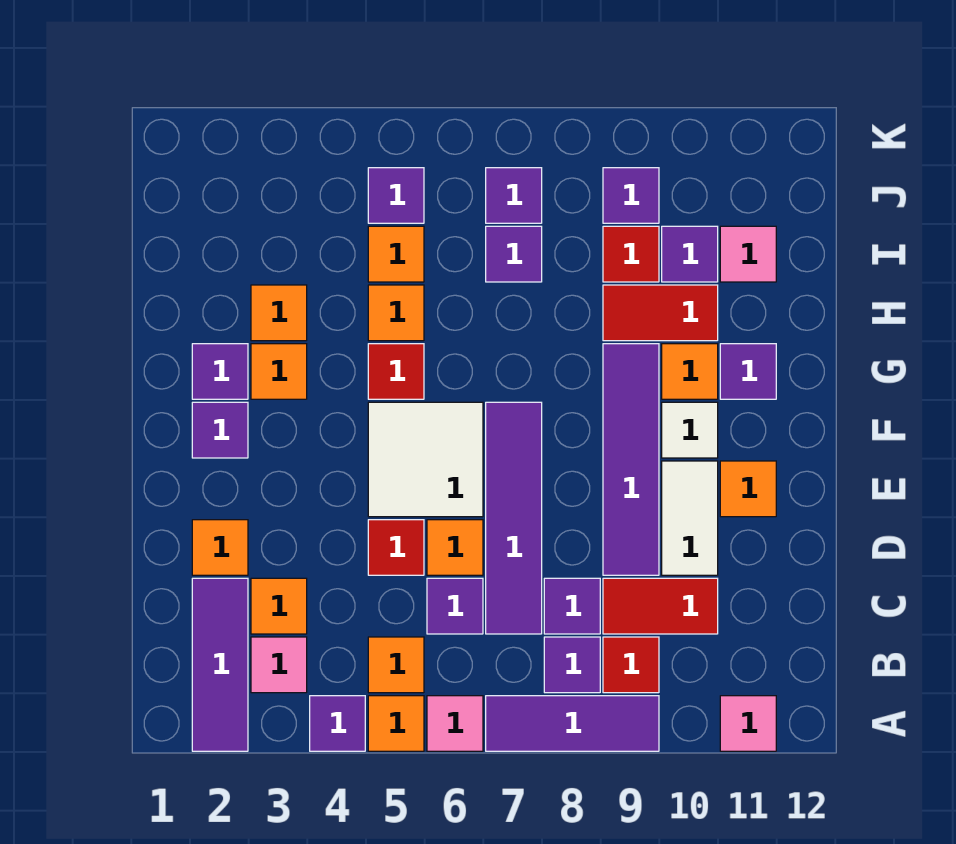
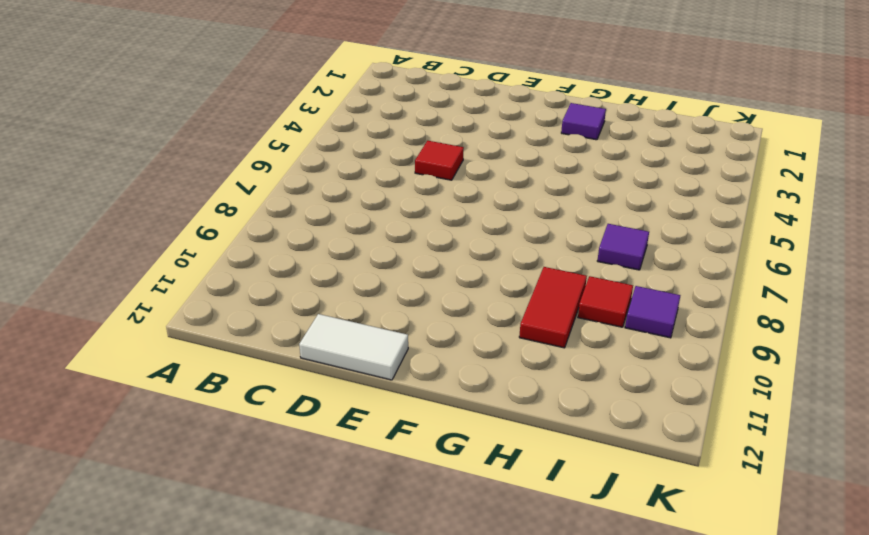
white 1x2 tile [299,314,408,380] -> white 1x2 tile moved to [662,461,718,575]
none -> purple 1x3 tile [192,578,248,751]
none -> purple 1x1 tile [310,696,365,751]
none -> orange 1x1 tile [368,696,424,751]
none -> pink 1x1 tile [427,696,483,751]

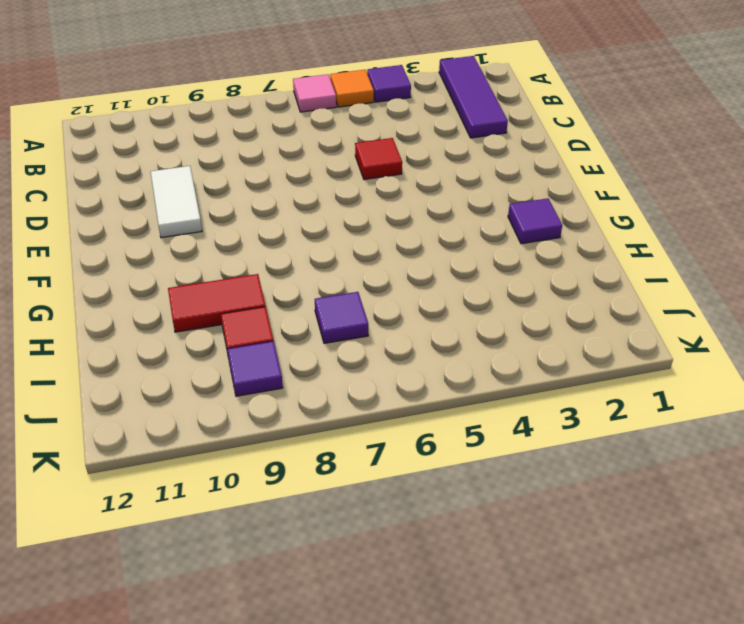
none -> purple 1x3 tile [486,696,659,751]
none -> pink 1x1 tile [720,696,776,751]
none -> pink 1x1 tile [251,637,307,693]
none -> orange 1x1 tile [368,637,424,693]

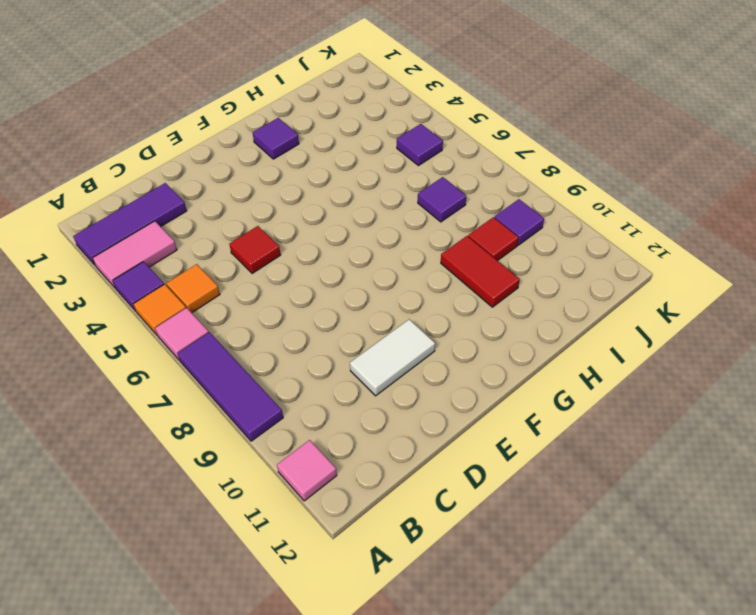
pink 1x2 tile [93,221,177,288] -> pink 1x1 tile [251,637,307,693]
none -> purple 1x1 tile [544,637,600,693]
none -> red 1x1 tile [603,637,659,693]
none -> orange 1x1 tile [251,578,307,634]
none -> purple 1x1 tile [427,578,483,634]

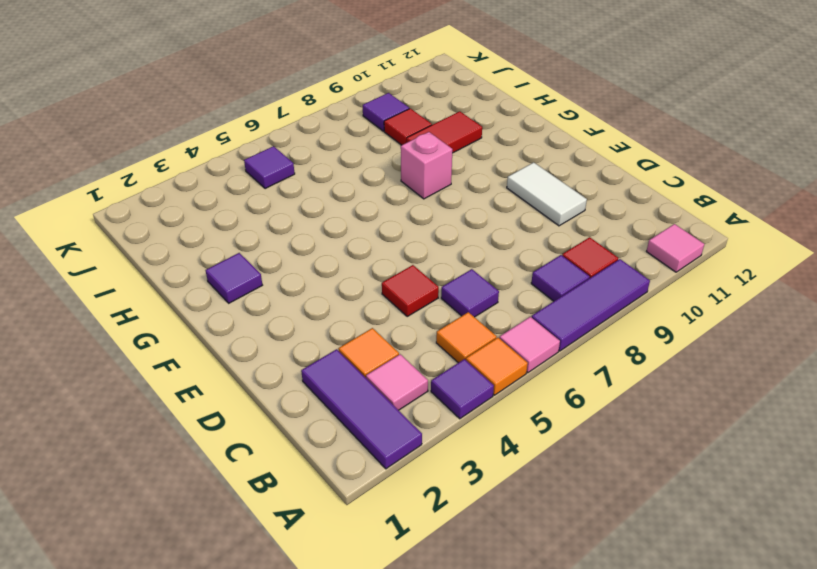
pink 1x1 brick [401,132,452,199] -> none
none -> purple 1x4 tile [486,402,542,634]
none -> purple 1x1 tile [544,578,600,634]
none -> red 1x2 tile [603,578,718,634]
none -> orange 1x1 tile [192,520,248,575]

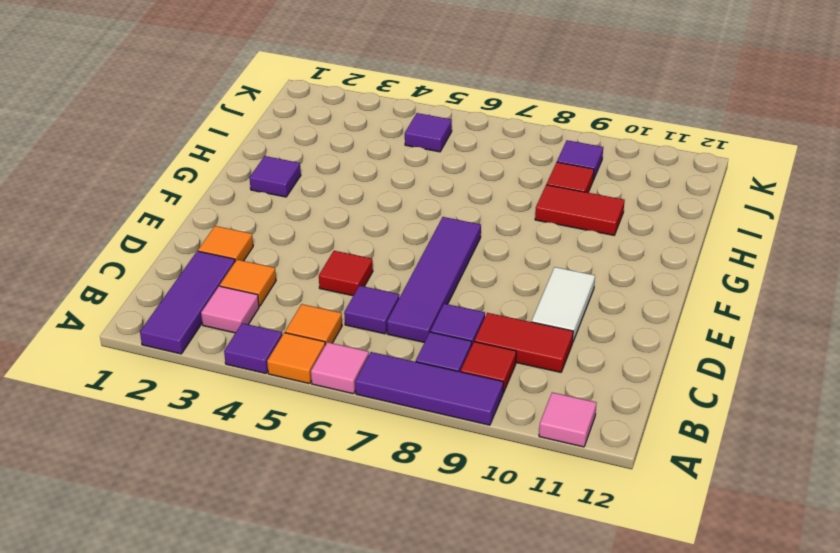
none -> orange 1x1 tile [427,520,483,575]
none -> purple 1x4 tile [603,344,659,575]
none -> white 2x2 tile [368,402,483,517]
none -> orange 1x1 tile [720,461,776,517]

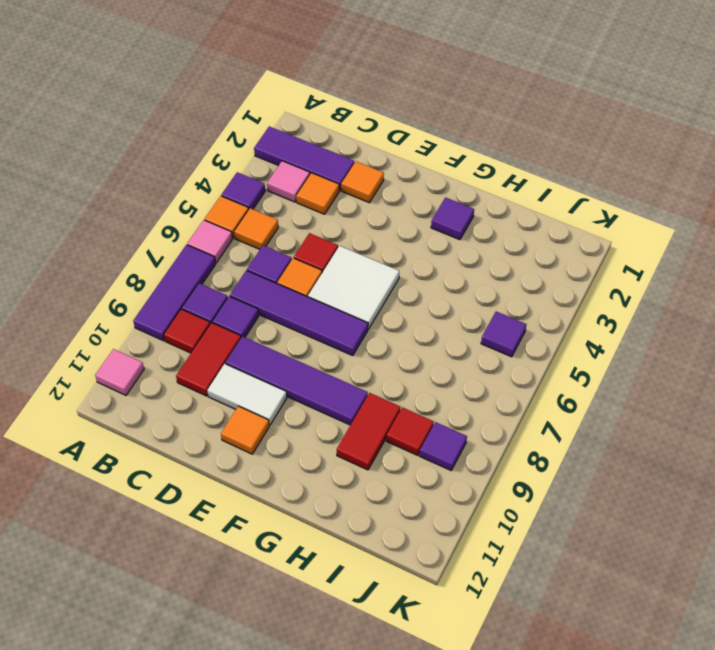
none -> purple 1x1 tile [192,402,248,458]
none -> white 1x1 tile [662,402,718,458]
none -> orange 1x1 tile [251,344,307,399]
none -> red 1x1 tile [368,344,424,399]

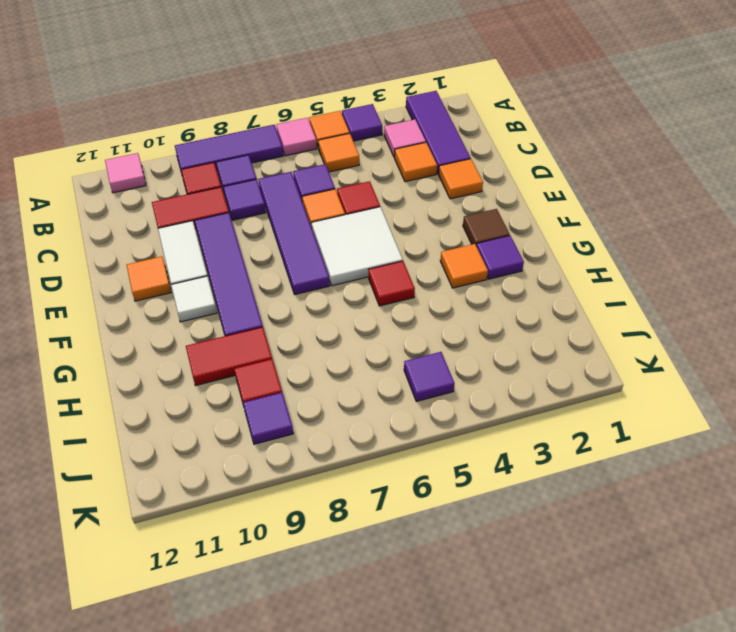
brown 1x1 tile [463,209,510,246] -> purple 1x1 tile [192,402,248,458]
none -> orange 1x1 tile [662,344,718,399]
none -> purple 1x1 tile [720,344,776,399]
none -> orange 1x1 tile [251,285,307,341]
none -> orange 1x1 tile [368,285,424,341]

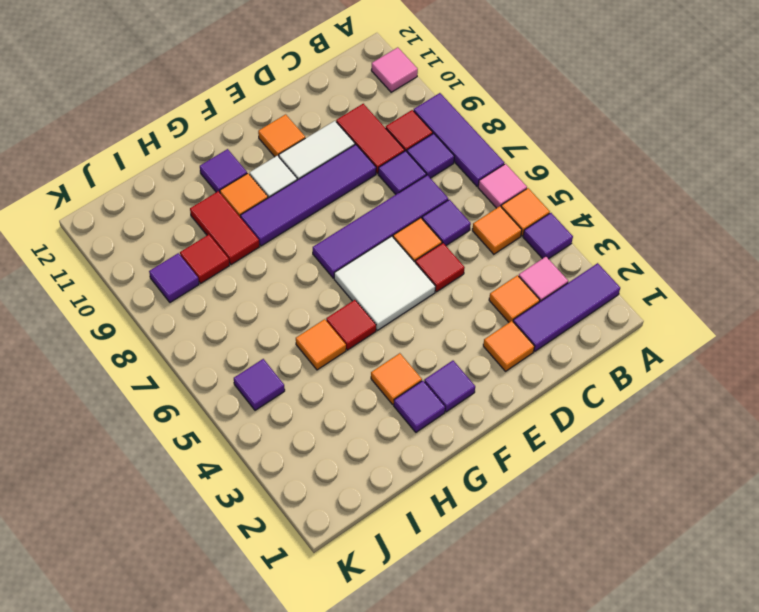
none -> orange 1x1 tile [251,285,307,341]
none -> orange 1x1 tile [368,226,424,282]
none -> purple 1x1 tile [486,226,542,282]
none -> purple 1x1 tile [662,226,718,282]

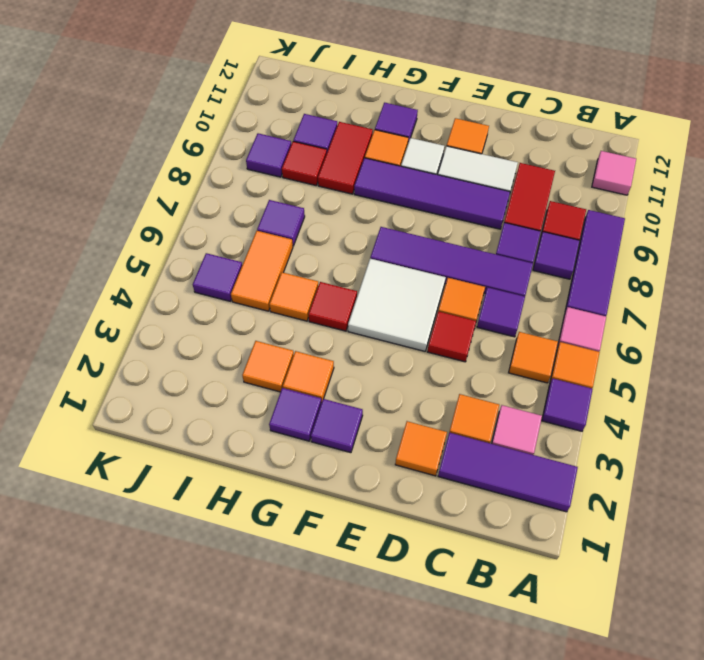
orange 1x2 tile [231,231,293,311] -> orange 1x1 tile [368,226,424,282]
none -> pink 1x1 tile [720,226,776,282]
none -> purple 1x1 tile [486,168,542,223]

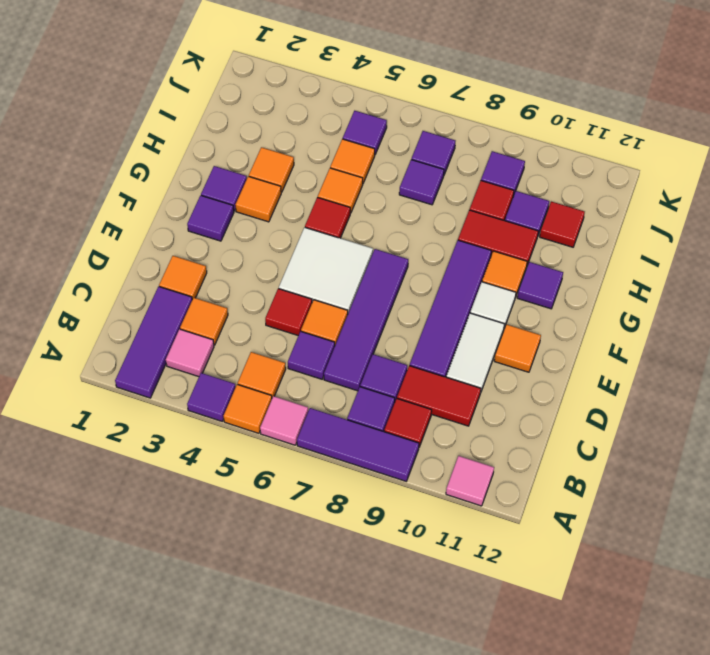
red 1x1 tile [540,202,585,247] -> pink 1x1 tile [720,226,776,282]

